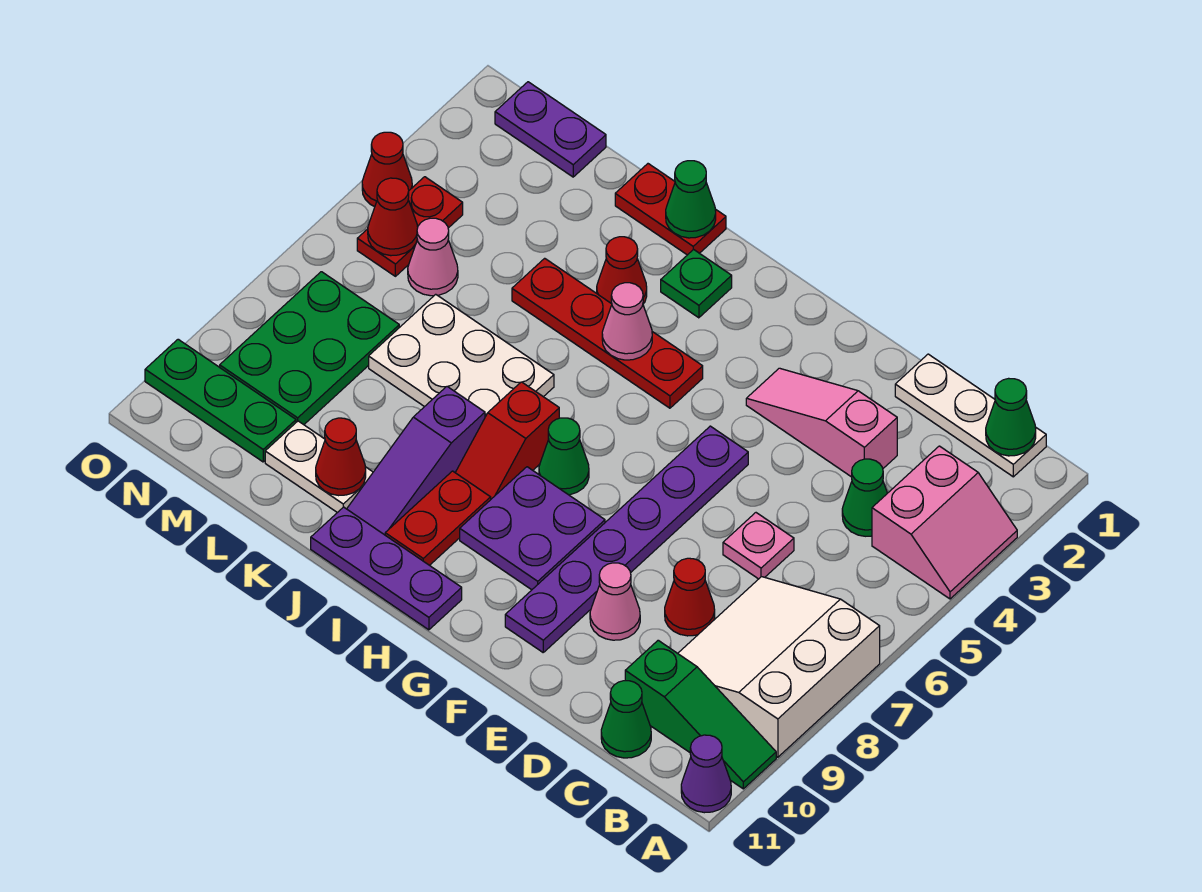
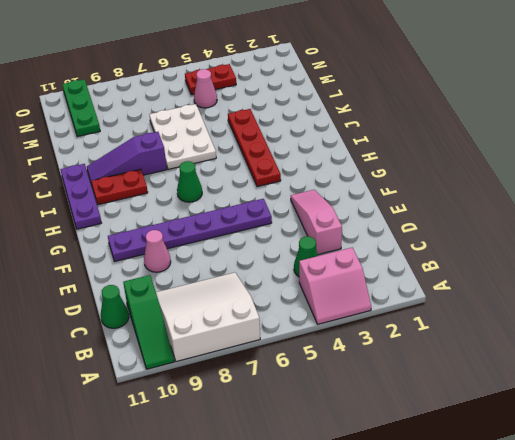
none -> purple 1x1 cone [681,735,731,813]
none -> white 1x3 plate [895,354,1046,477]
none -> pink 1x1 plate [723,513,794,579]
none -> red 1x1 cone [665,558,715,636]

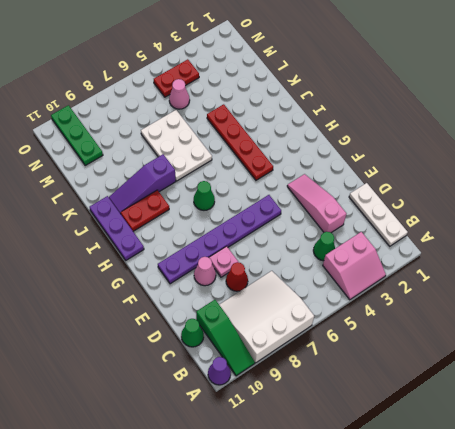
pink 1x1 plate [209,246,239,277] -> pink 1x1 plate moved to [723,513,794,579]
none -> purple 2x2 plate [460,467,605,590]
none -> green 1x1 plate [661,249,732,318]
none -> red 1x2 slope [455,382,559,499]
none -> red 1x2 plate [615,164,726,255]

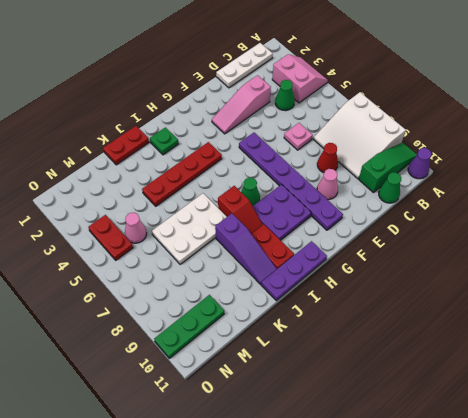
none -> red 1x1 cone [597,237,647,304]
none -> white 1x2 plate [265,421,373,513]
none -> purple 1x2 plate [495,82,606,177]
none -> green 2x3 plate [220,272,399,425]

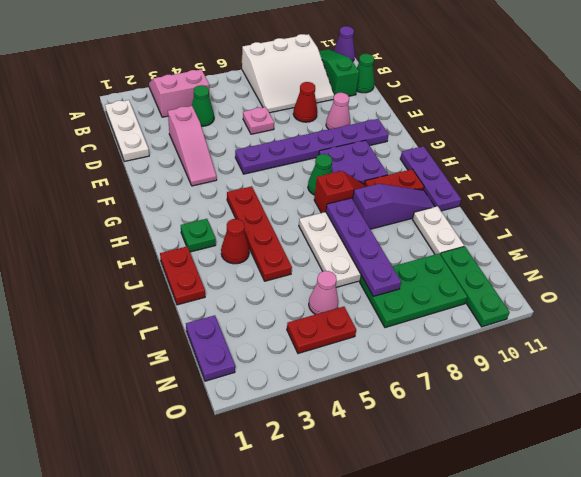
purple 1x4 plate [326,198,401,296] -> none
none -> red 1x1 cone [362,132,412,207]
none -> green 1x1 cone [986,378,1036,456]
none -> pink 1x1 cone [602,283,652,360]
none -> green 1x1 cone [666,161,716,238]

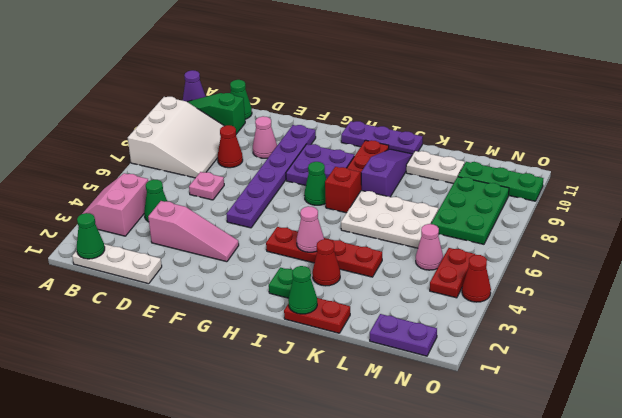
none -> red 1x1 cone [316,418,366,496]
none -> red 1x1 cone [368,178,418,256]

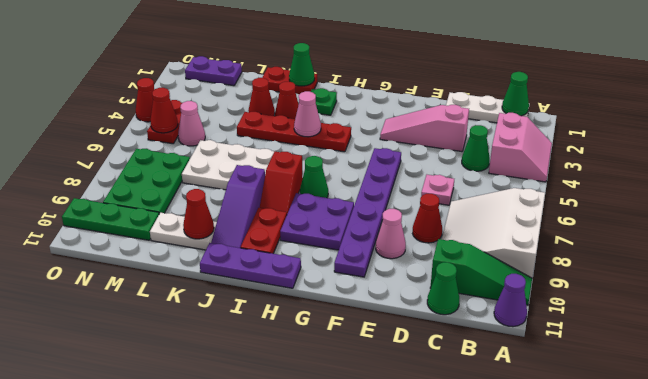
red 1x1 cone [248,78,275,116] -> none

